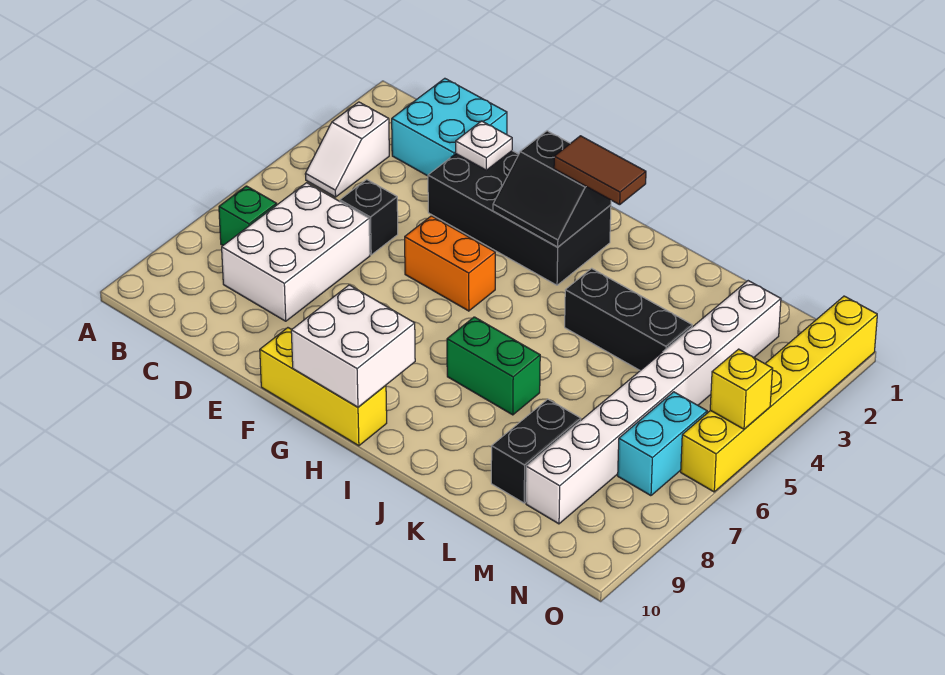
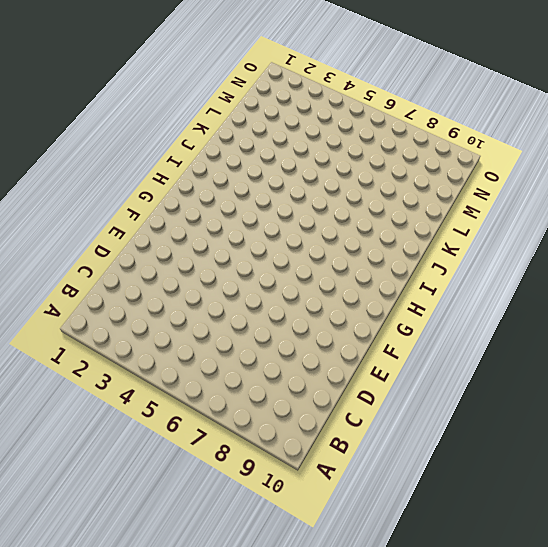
none -> white 1x2 slope [305,102,389,197]
none -> green 1x1 brick [219,186,277,245]
none -> cyan 2x2 brick [392,78,507,176]

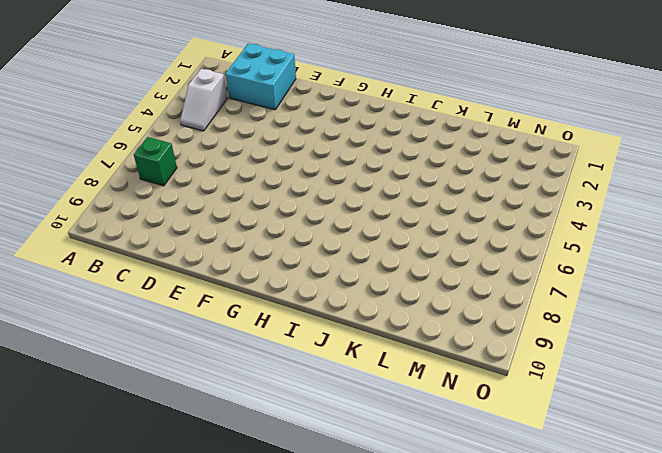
none -> white 2x3 brick [222,183,370,321]
none -> black 1x1 brick [340,179,398,255]
none -> black 2x4 brick [428,151,611,285]

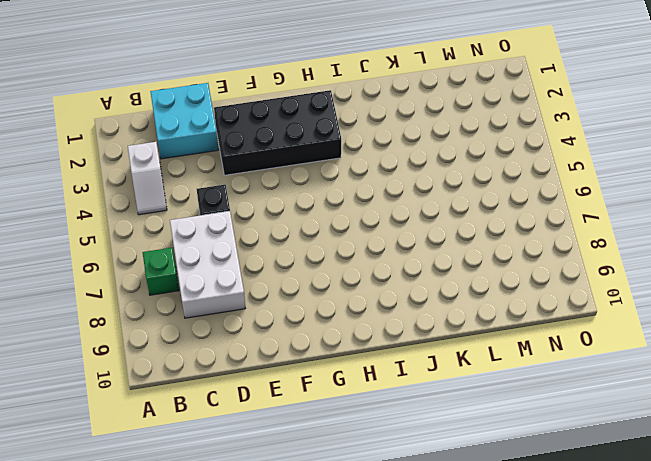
none -> orange 1x2 brick [405,216,495,311]
none -> yellow 1x3 brick [260,328,387,446]
none -> green 1x2 brick [447,317,540,415]

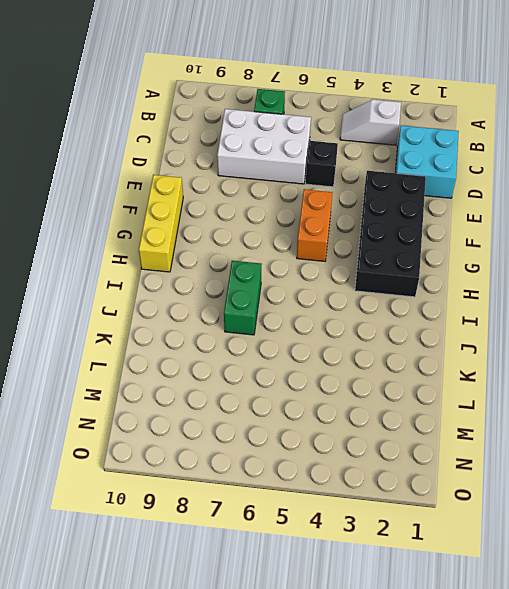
none -> black 1x3 brick [565,268,692,370]
none -> black 1x2 brick [491,399,581,503]
none -> white 1x8 brick [526,281,781,524]

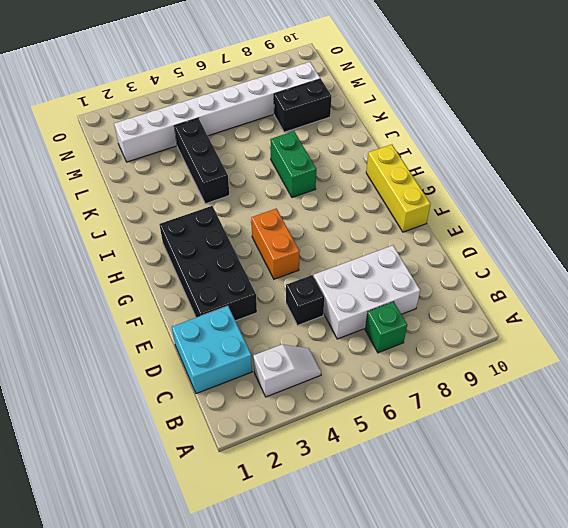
none -> cyan 1x2 brick [618,392,707,496]
none -> yellow 1x6 brick [681,296,877,492]
none -> white 1x1 plate [456,121,512,170]

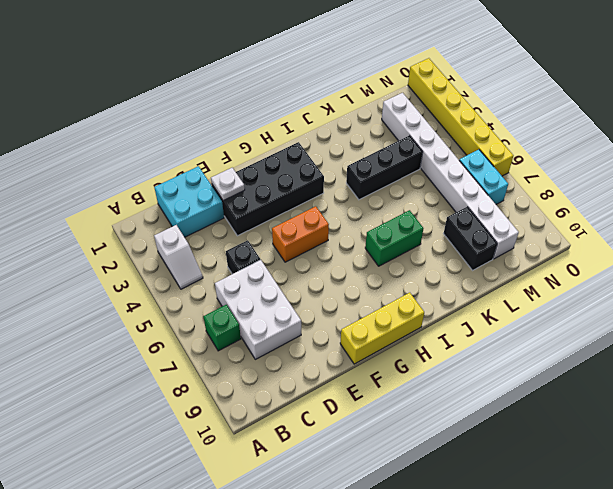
none -> black 2x2 slope [493,131,611,247]
none -> white 2x2 brick [291,285,415,407]
none -> yellow 1x1 brick [710,349,773,429]

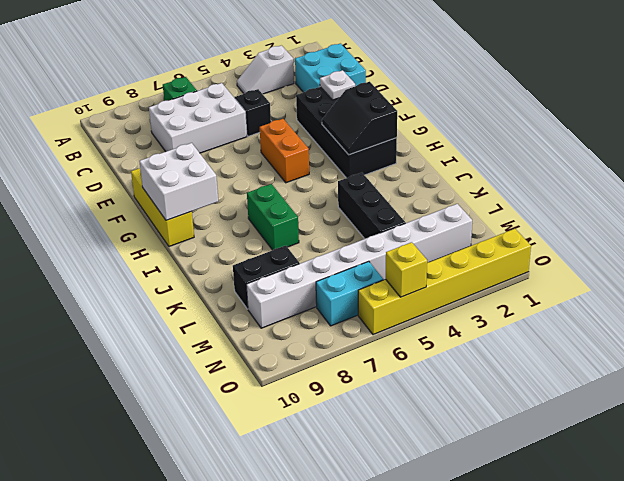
none -> brown 1x2 tile [554,136,646,205]

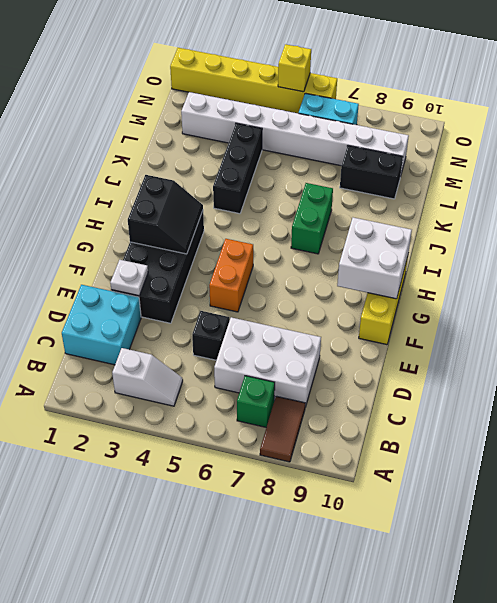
brown 1x2 tile [260,396,305,462] -> brown 1x2 tile moved to [554,136,646,205]

